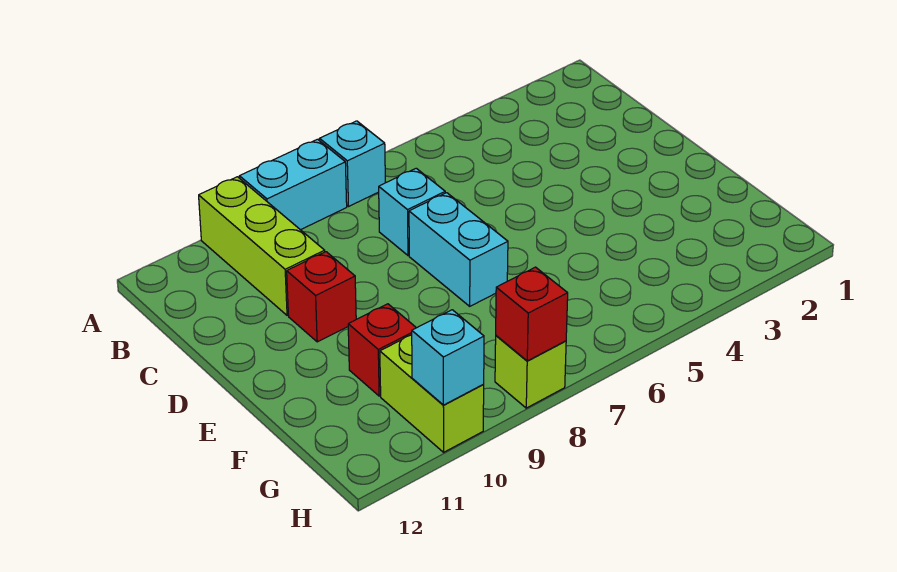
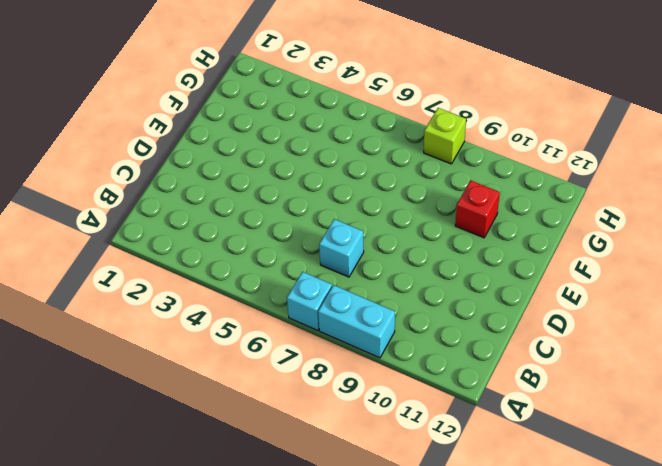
none -> lime 1x3 brick [199,177,325,316]
none -> cyan 1x2 brick [409,193,508,306]

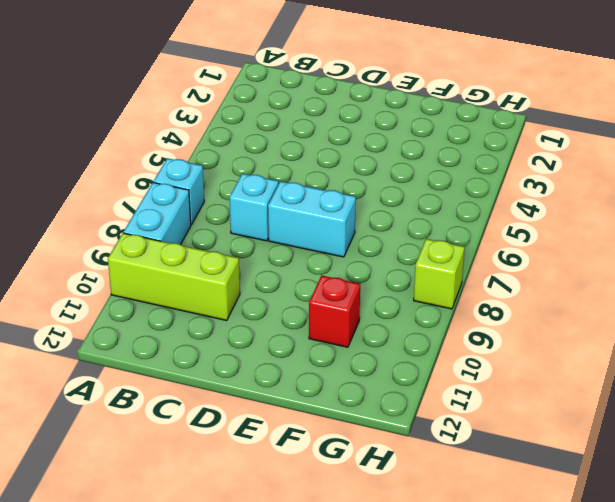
none -> red 1x1 brick [287,252,356,342]
none -> lime 1x2 brick [380,335,484,452]

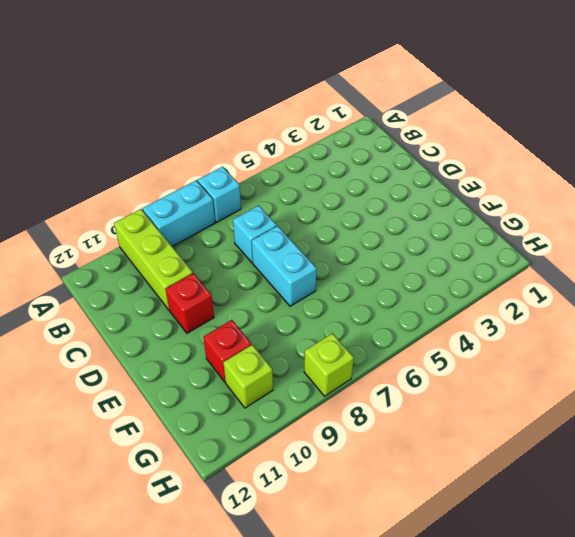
lime 1x1 brick [223,345,273,408] -> lime 1x2 brick [380,335,484,452]
none -> red 1x1 brick [496,267,568,361]
none -> cyan 1x1 brick [412,310,484,405]

